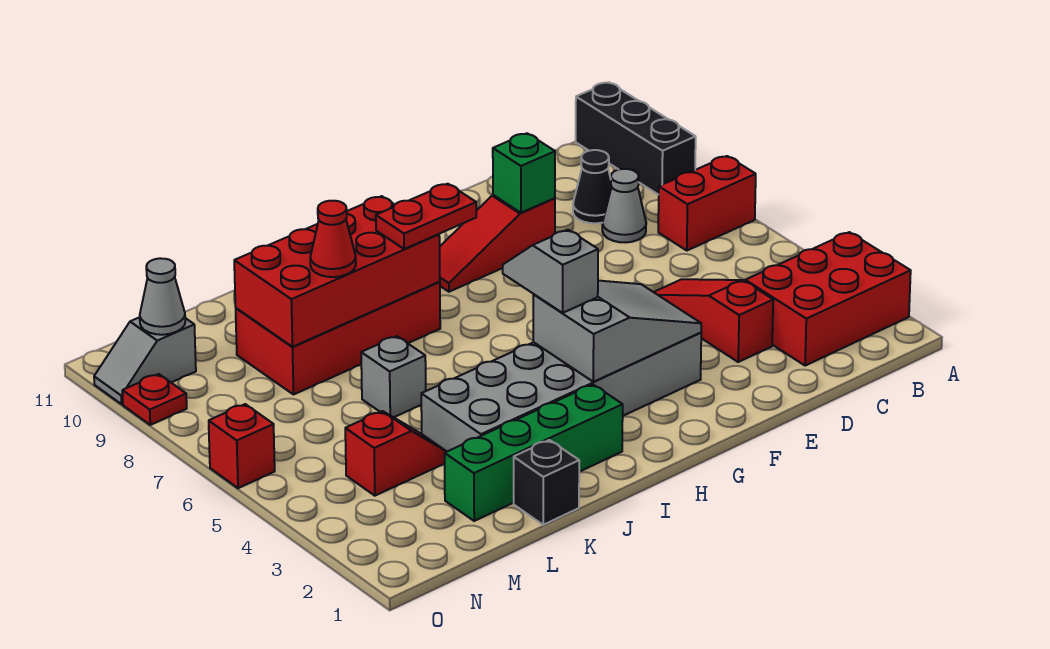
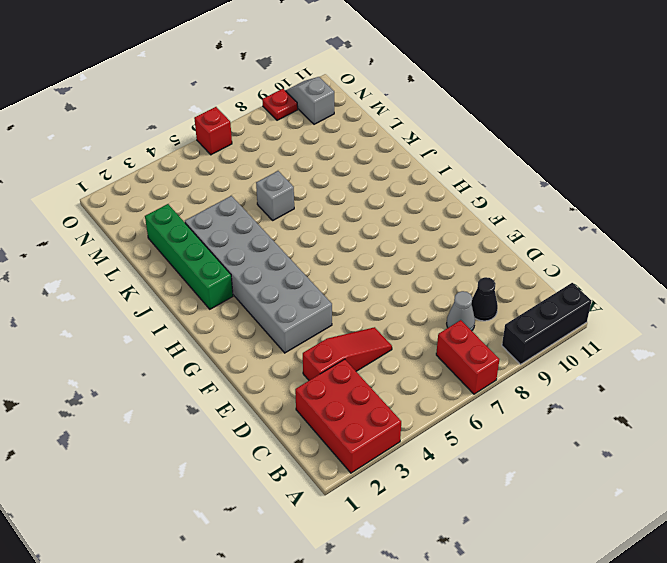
none -> red 1x3 slope [440,195,555,292]
none -> red 2x4 brick [236,282,440,394]
none -> black 1x1 brick [514,440,579,525]

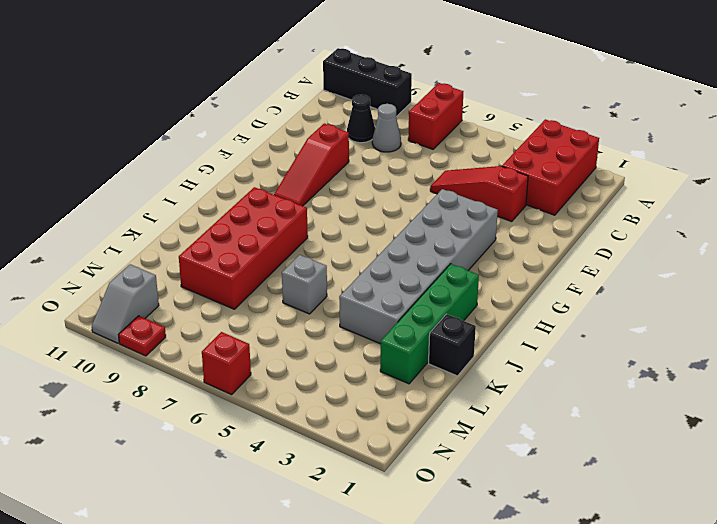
none -> red 1x2 slope [345,411,446,496]
none -> green 1x1 brick [493,133,555,213]
none -> grey 2x3 slope [533,281,701,382]

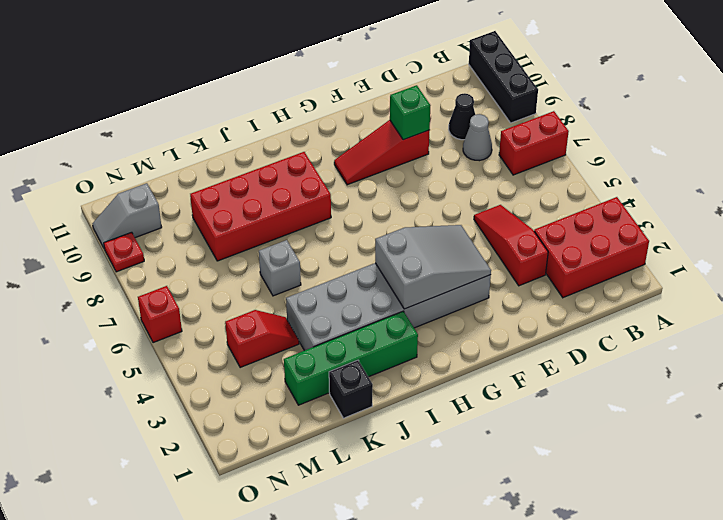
none -> red 2x4 brick [234,196,440,347]
none -> grey 1x1 cone [140,258,185,335]
none -> grey 1x2 slope [503,230,598,313]

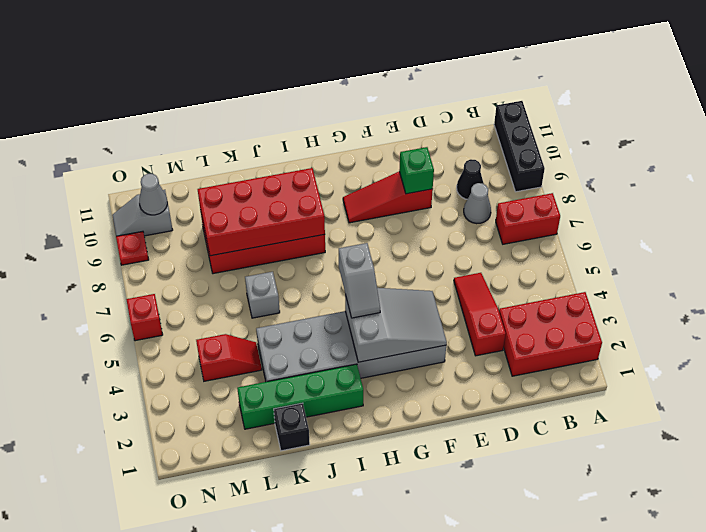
grey 1x2 slope [339,243,380,318] -> grey 1x2 slope turned to [503,230,598,313]
none -> red 1x2 plate [376,184,476,249]
none -> red 1x1 cone [310,201,356,277]

